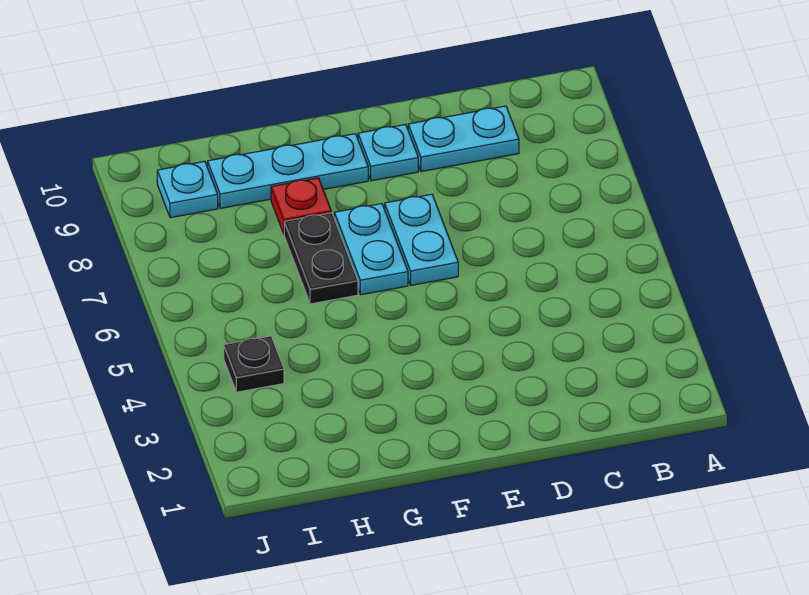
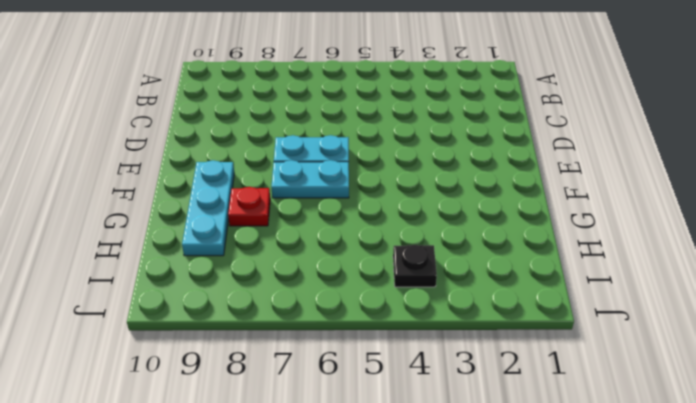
none -> cyan 1x2 plate [408,106,519,172]
none -> cyan 1x1 plate [358,124,418,181]

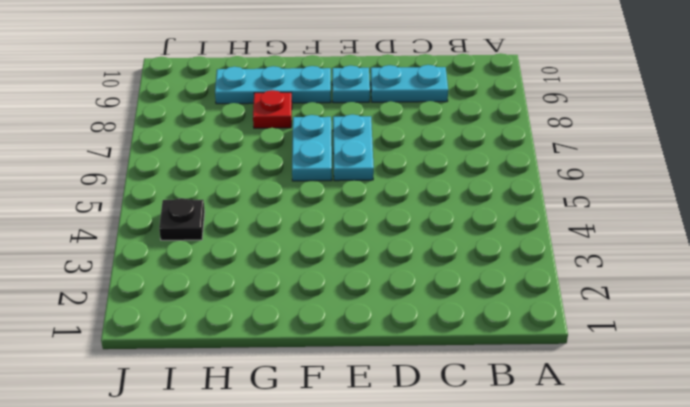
none -> black 1x2 plate [284,213,358,304]
none -> cyan 1x1 plate [157,161,218,218]

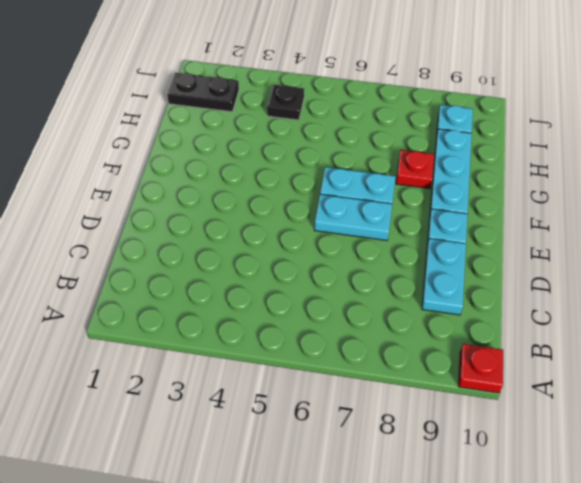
red 1x1 plate [458,344,503,393] -> none
black 1x2 plate [167,73,239,112] -> black 1x2 plate moved to [284,213,358,304]

